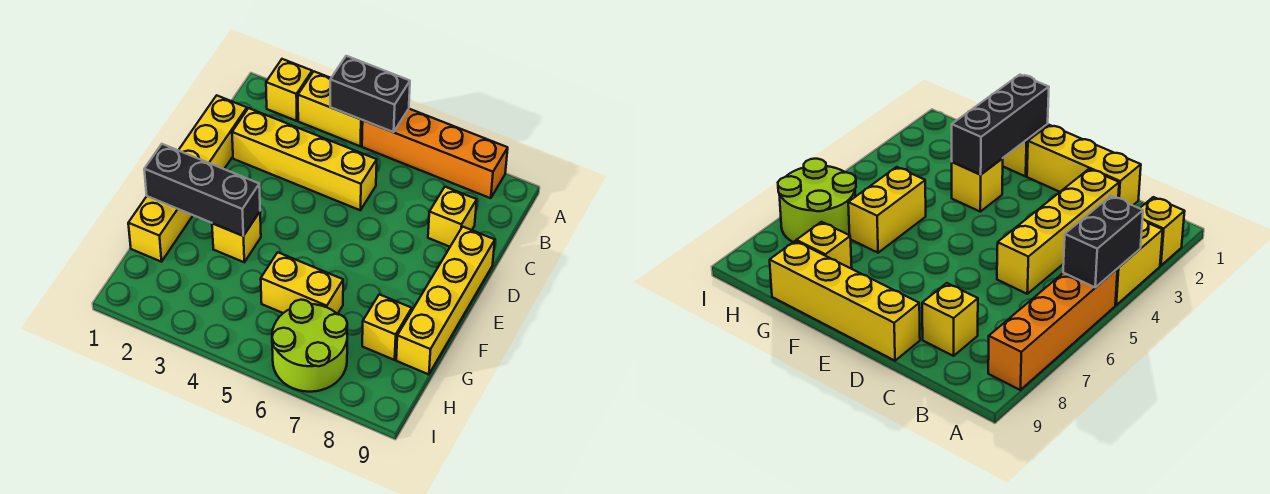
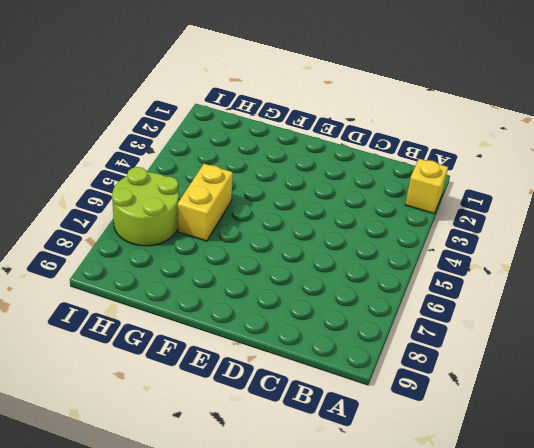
none -> yellow 1x2 brick [298,72,363,146]
none -> orange 1x4 brick [362,109,508,198]
none -> yellow 1x3 brick [179,95,247,169]

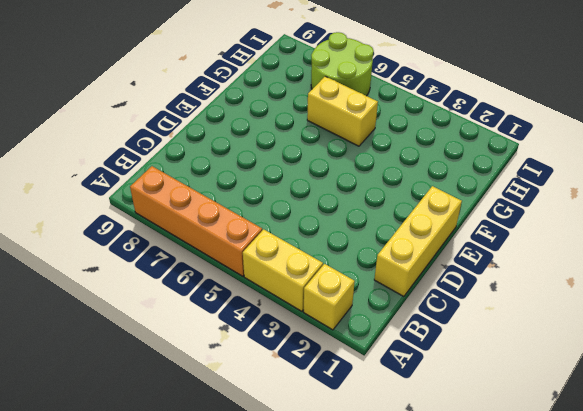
none -> yellow 1x4 brick [232,108,377,210]
none -> yellow 1x1 brick [428,187,477,247]
none -> yellow 1x4 brick [396,227,495,374]

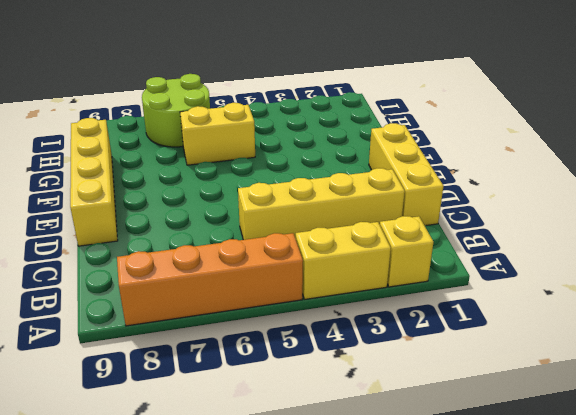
none -> yellow 1x1 brick [428,187,477,247]
none -> yellow 1x2 brick [128,196,193,262]
none -> yellow 1x1 brick [212,212,261,262]

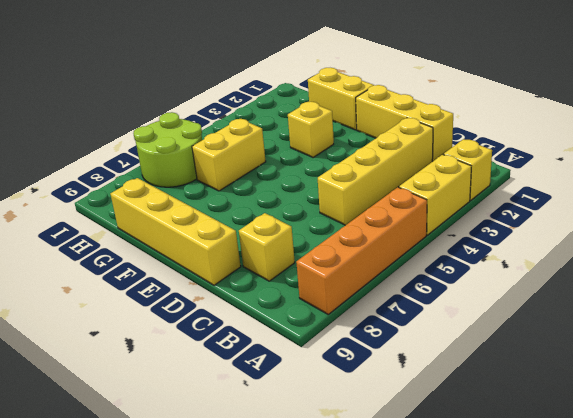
none -> yellow 1x1 brick [362,294,412,360]
none -> black 1x2 brick [330,56,410,132]
none -> black 1x3 brick [144,144,260,236]

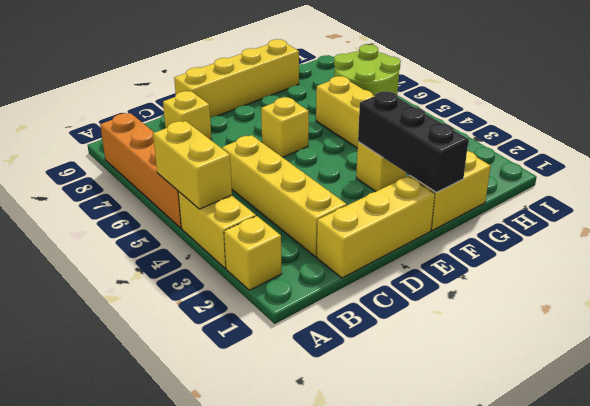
yellow 1x2 brick [153,121,232,209] -> black 1x2 brick [330,56,410,132]
yellow 1x1 brick [261,97,309,157] -> yellow 1x1 brick moved to [362,294,412,360]

